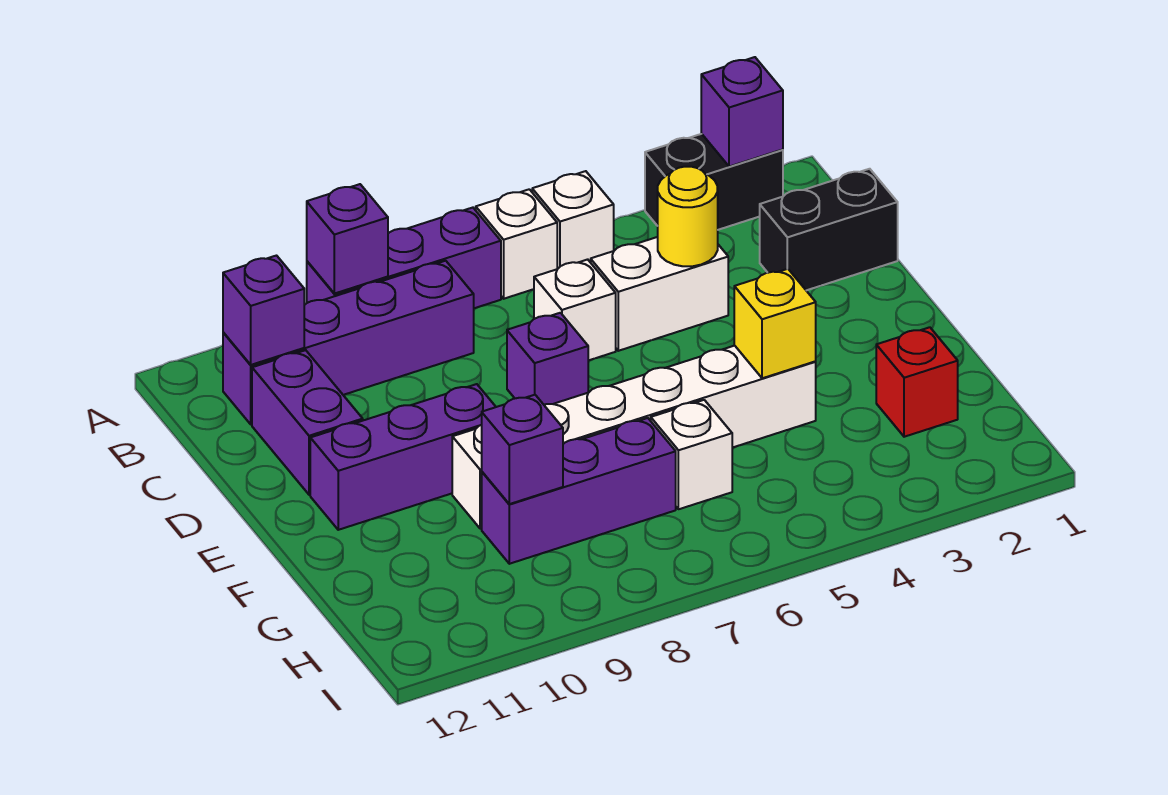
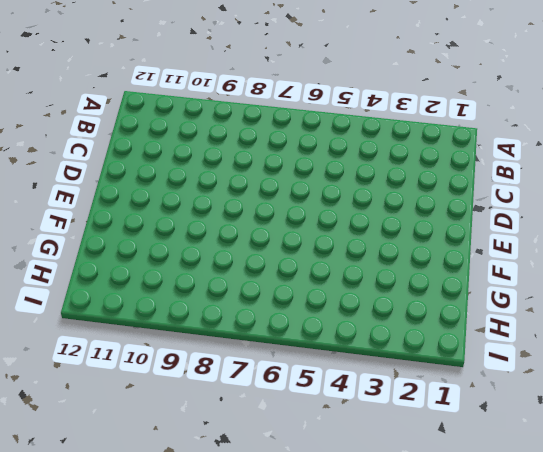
none -> black 1x2 brick [645,134,783,230]
none -> white 1x1 brick [532,171,614,269]
none -> white 1x1 brick [476,189,557,299]

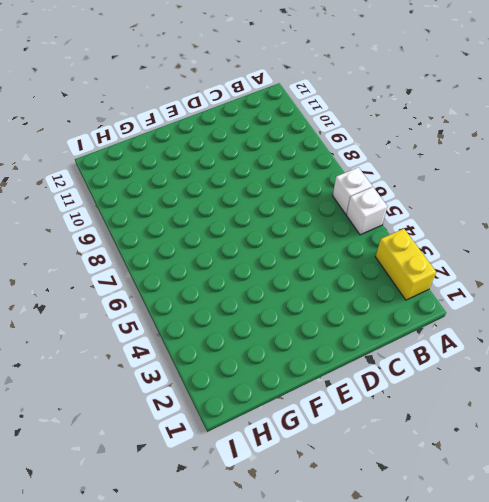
yellow 1x2 brick [376,229,436,300] -> black 1x2 brick [645,134,783,230]
none -> purple 1x3 brick [307,208,501,308]
none -> purple 1x4 brick [223,261,474,424]
none -> black 1x2 brick [760,169,898,290]

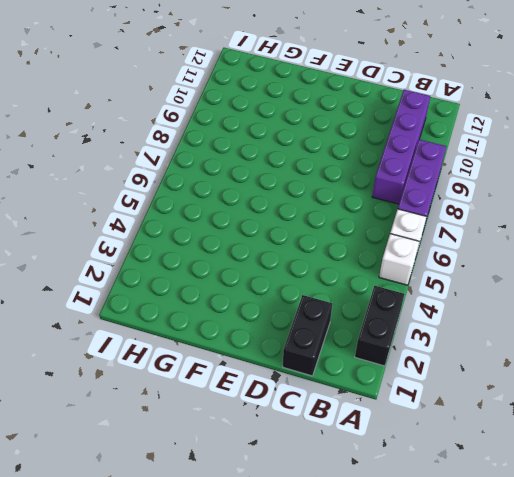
none -> white 1x2 brick [591,237,728,351]
none -> white 1x1 brick [534,259,616,361]
none -> purple 1x2 brick [252,350,363,495]

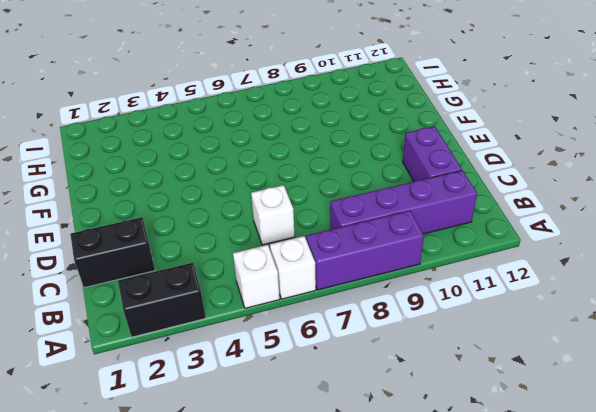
none -> white 1x2 brick [591,237,728,351]
none -> purple 1x1 brick [507,313,588,404]
none -> purple 1x3 brick [310,384,496,530]

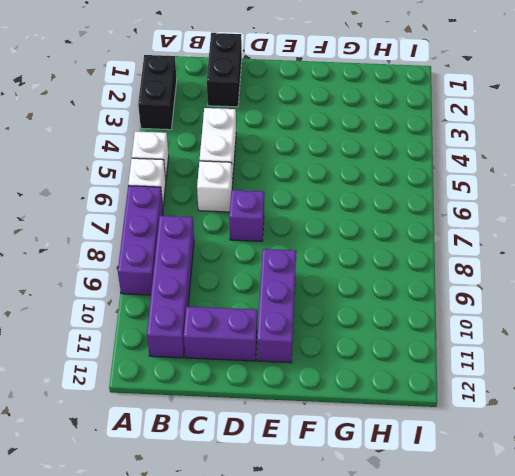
none -> white 1x6 brick [452,346,816,529]
none -> red 1x1 brick [876,327,958,437]
none -> white 1x1 brick [651,400,732,509]

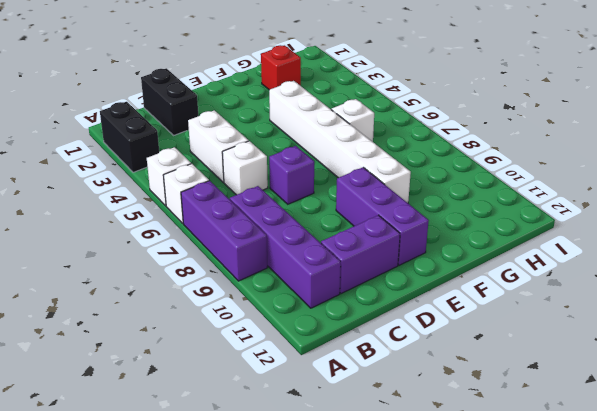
none -> purple 1x3 brick [482,418,676,564]
none -> purple 1x1 brick [701,57,783,167]
none -> purple 1x1 brick [307,184,388,294]

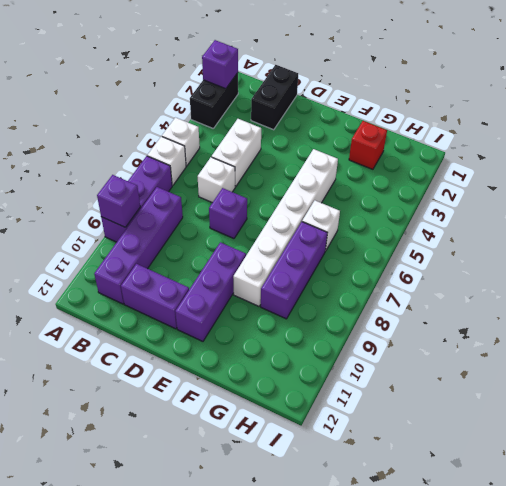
none -> purple 1x1 brick [223,256,304,365]
none -> yellow 1x1 round brick [658,167,718,266]
none -> yellow 1x1 brick [734,269,816,378]

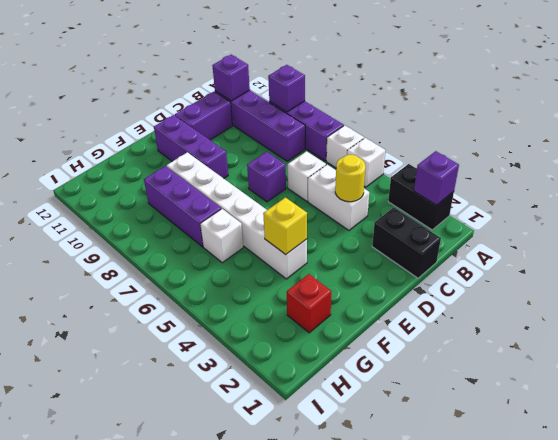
none -> purple 1x1 brick [482,395,563,504]

